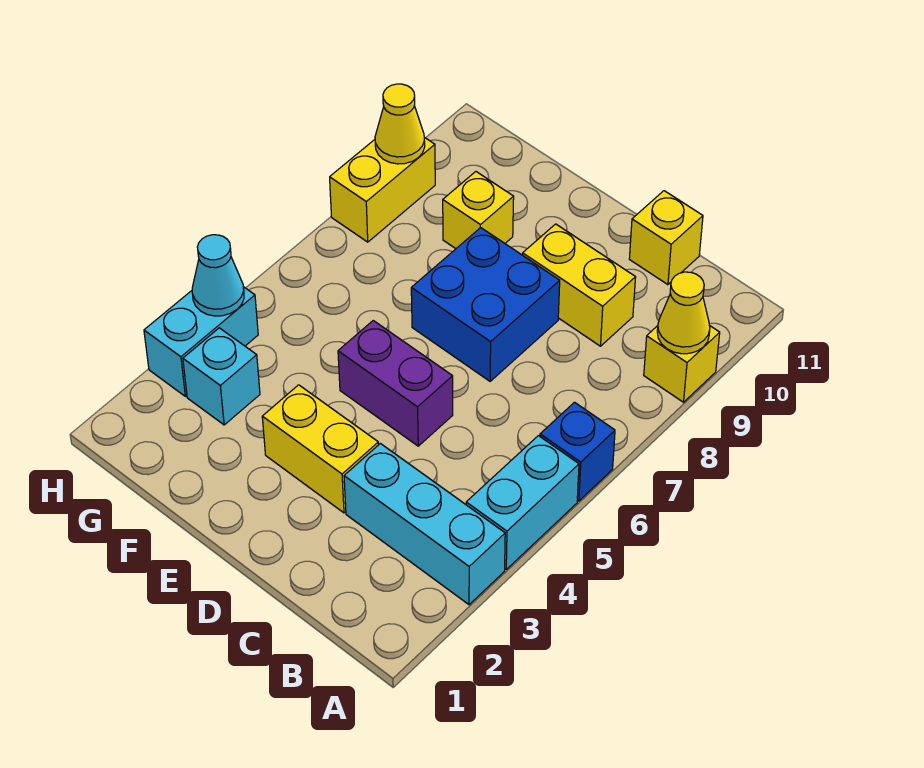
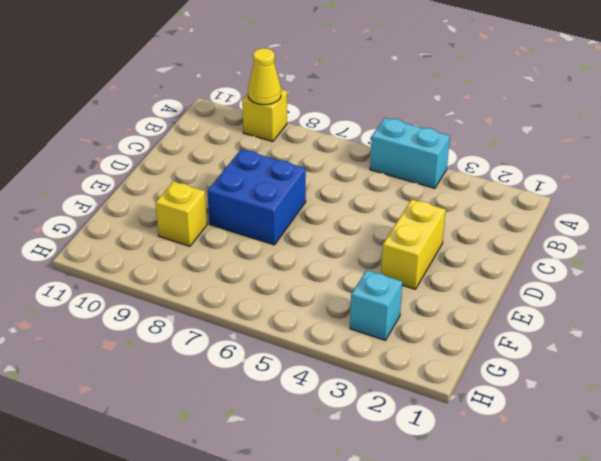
none -> cyan 1x3 brick [344,443,505,605]
none -> blue 1x1 brick [540,402,615,501]
none -> yellow 1x2 brick [523,224,636,346]

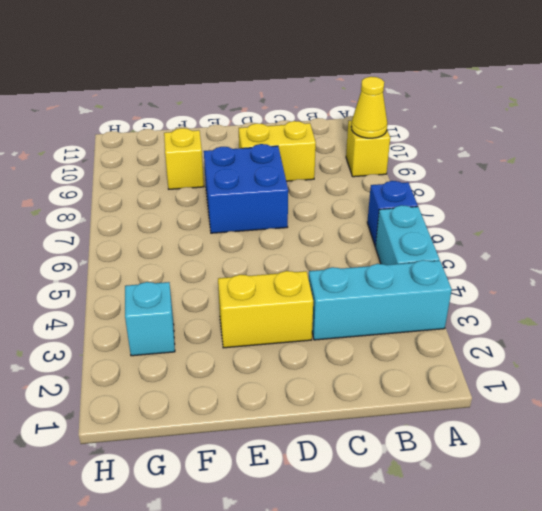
none -> yellow 1x1 brick [629,191,703,285]
none -> purple 1x2 brick [338,321,453,446]
none -> cyan 1x2 brick [144,287,258,396]

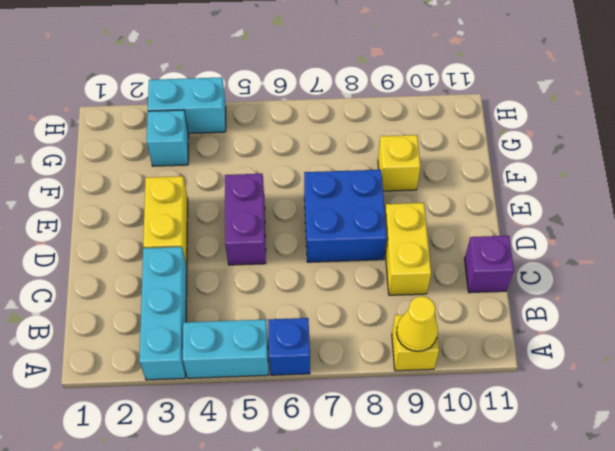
purple 1x1 brick [465,236,514,293] -> yellow 1x1 brick [629,191,703,285]
none -> yellow 1x2 brick [330,137,435,242]
none -> cyan 1x1 cone [192,235,244,316]
none -> yellow 1x1 cone [375,84,425,164]

